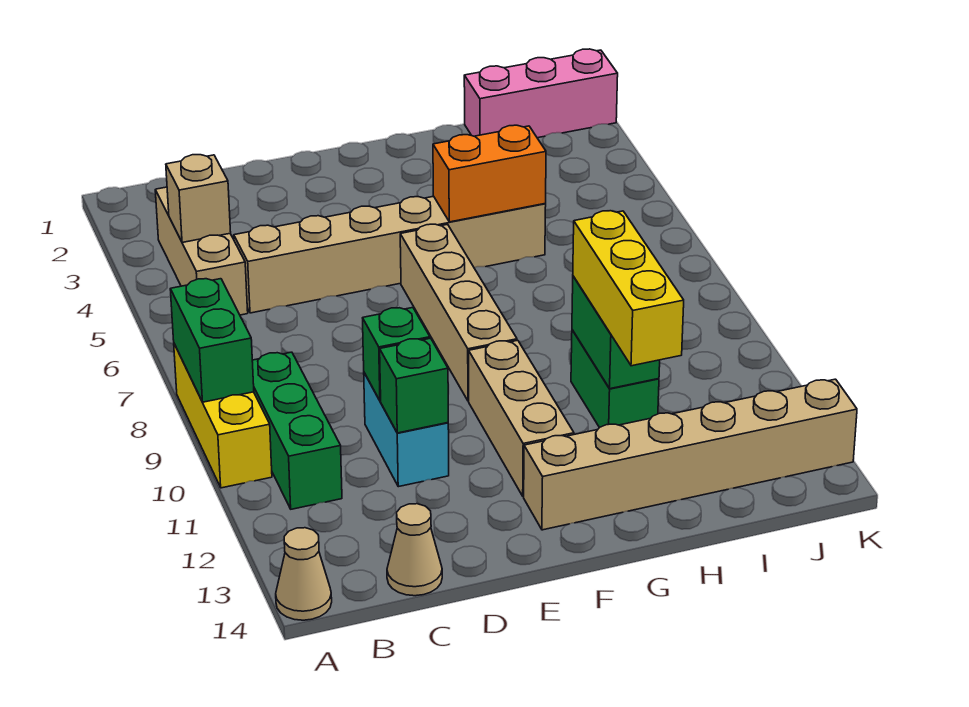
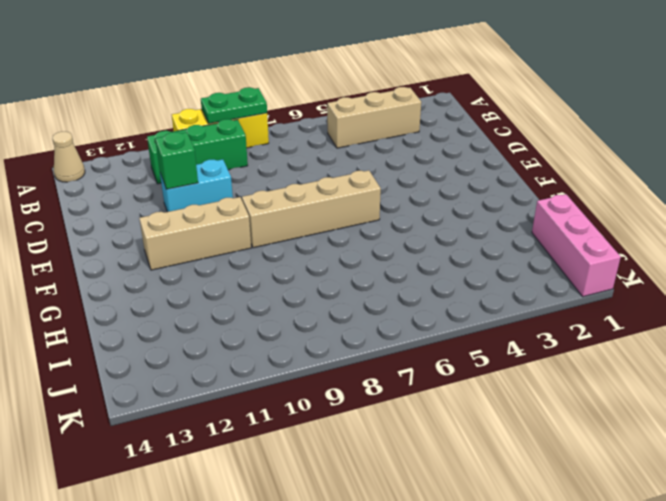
green 1x2 plate [201,87,267,124] -> green 1x2 brick [170,279,254,402]
none -> tan 1x6 brick [234,196,546,313]
none -> tan 1x1 cone [387,504,442,596]
none -> tan 1x6 brick [524,379,857,530]

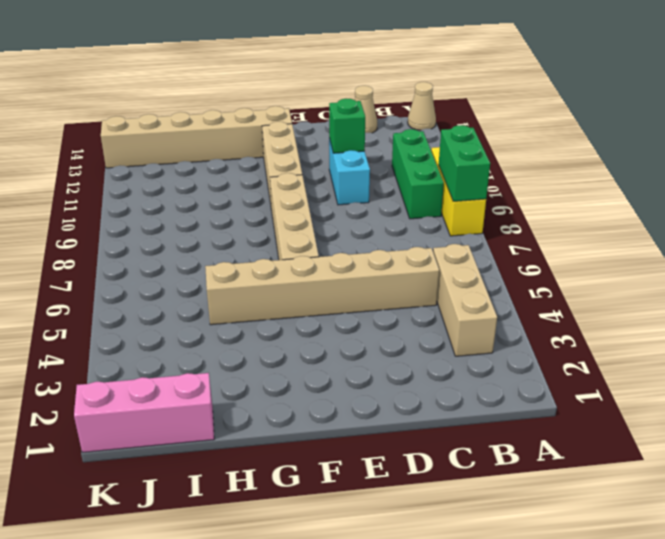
none -> green 1x2 brick [571,330,659,428]
none -> tan 1x1 brick [166,155,231,243]
none -> green 1x1 brick [363,308,430,401]

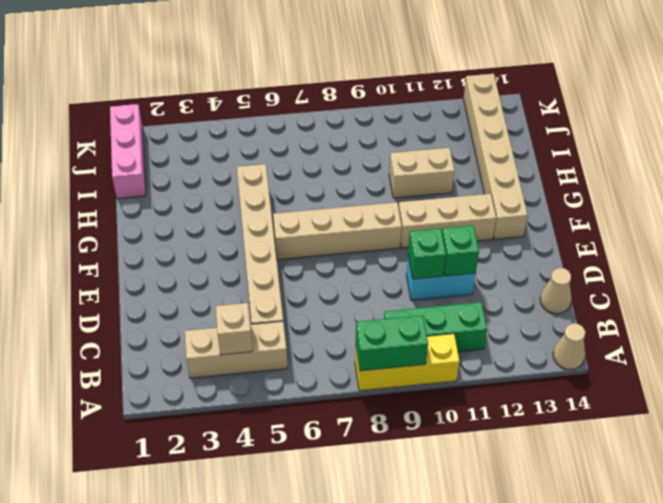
tan 1x2 brick [389,148,454,198] -> green 1x2 brick [571,330,659,428]
none -> orange 1x2 brick [433,125,546,222]
none -> green 1x2 brick [572,276,660,389]
none -> yellow 1x3 brick [573,211,684,366]

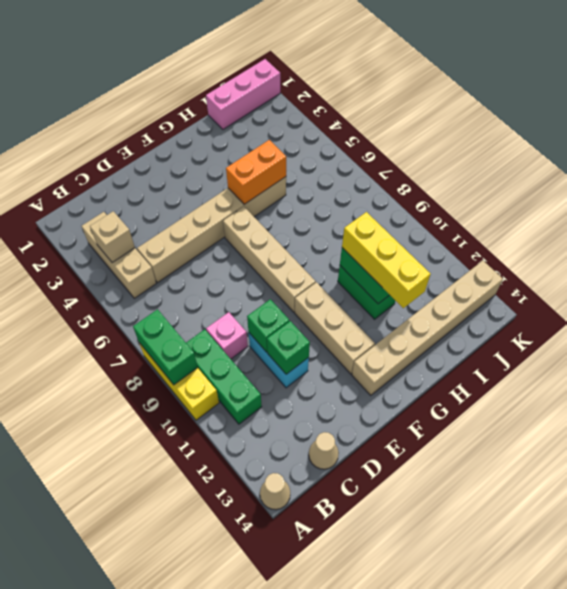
pink 1x1 brick [206,312,248,359] -> none

